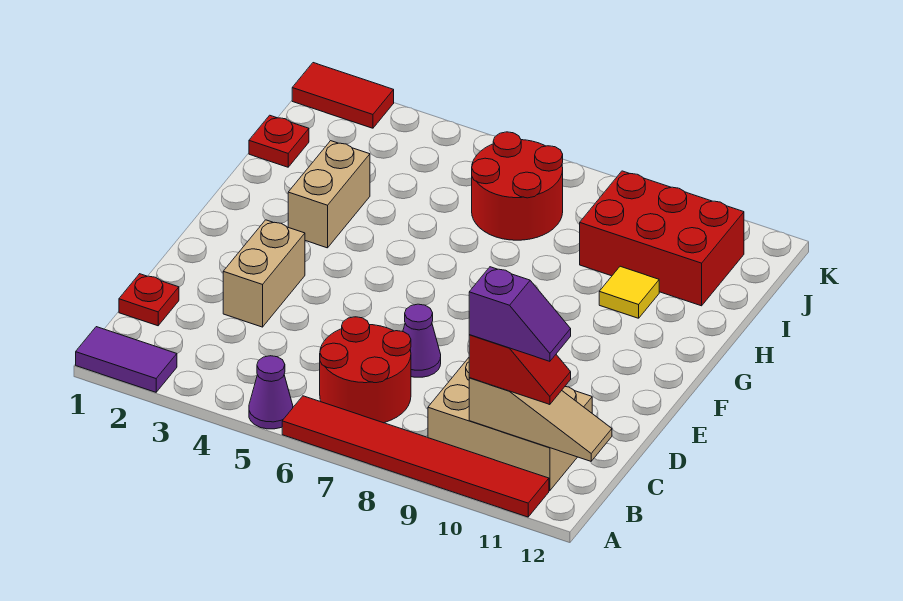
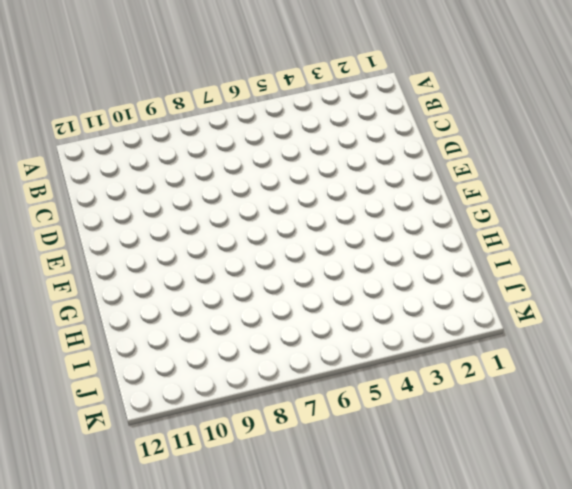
none -> purple 1x2 tile [76,327,177,392]
none -> purple 1x1 cone [249,356,293,429]
none -> red 1x6 tile [282,396,549,517]

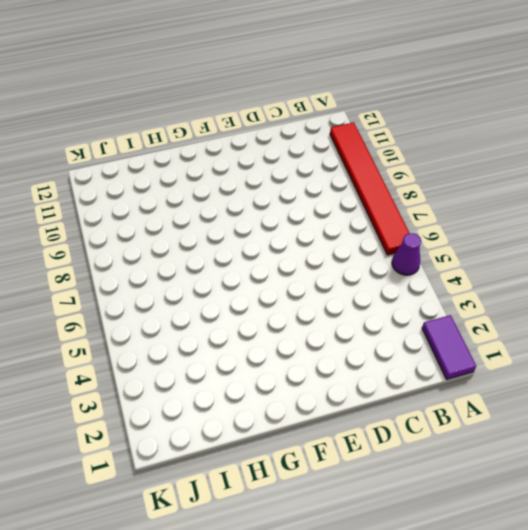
none -> red 2x2 round brick [320,317,411,423]
none -> tan 2x3 brick [428,358,592,491]
none -> red 1x1 plate [119,274,179,326]

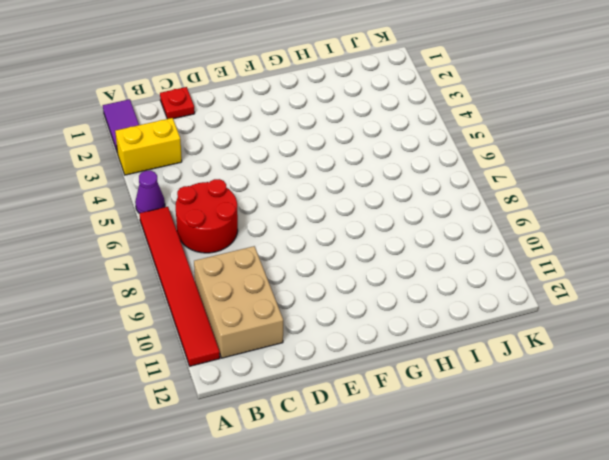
yellow 1x2 brick [115,118,182,175] -> none
none -> tan 1x2 brick [223,220,305,327]
none -> purple 1x1 cone [403,304,441,377]
none -> tan 1x2 brick [288,141,370,248]

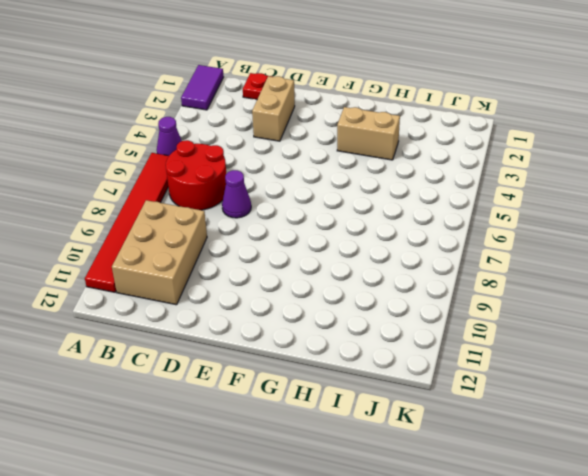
tan 1x2 brick [252,76,295,141] -> tan 1x2 brick turned to [223,220,305,327]
none -> yellow 1x1 tile [599,266,659,318]
none -> red 1x1 plate [249,115,309,167]
none -> red 2x2 round brick [472,132,563,240]

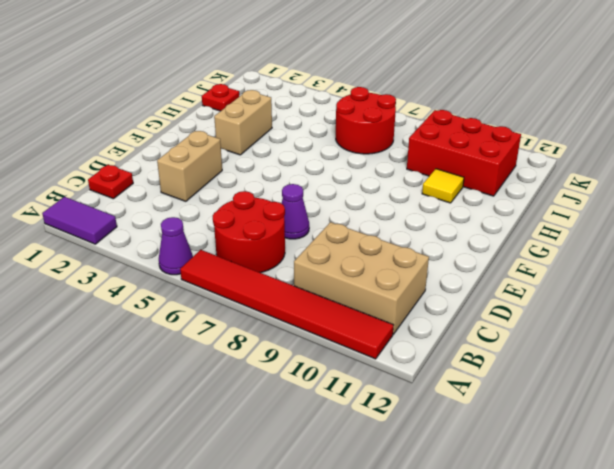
none -> red 1x2 tile [292,63,394,128]
none -> tan 1x3 slope [469,378,612,461]
none -> red 1x2 slope [469,335,571,405]

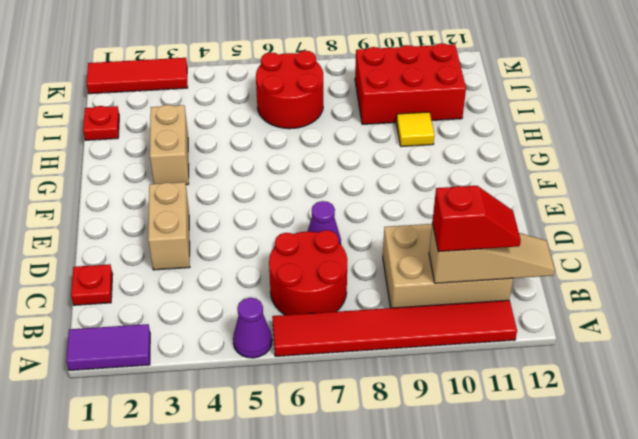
red 1x3 tile [87,58,188,94] -> red 1x2 tile [292,63,394,128]
none -> purple 1x2 slope [469,267,571,361]

